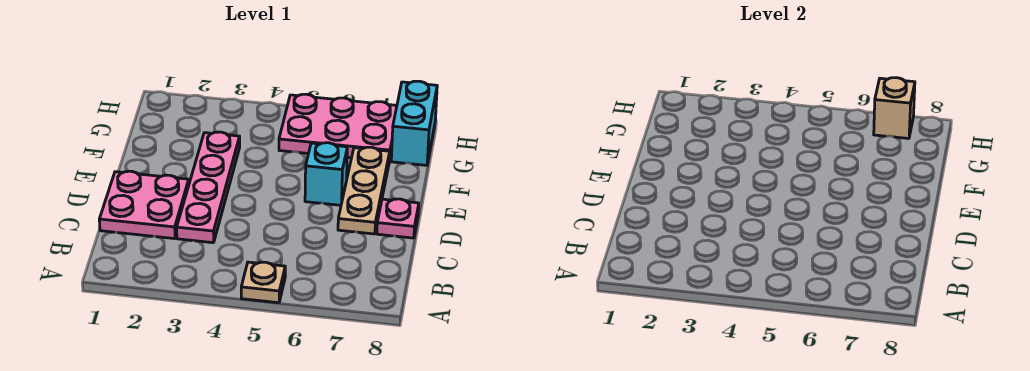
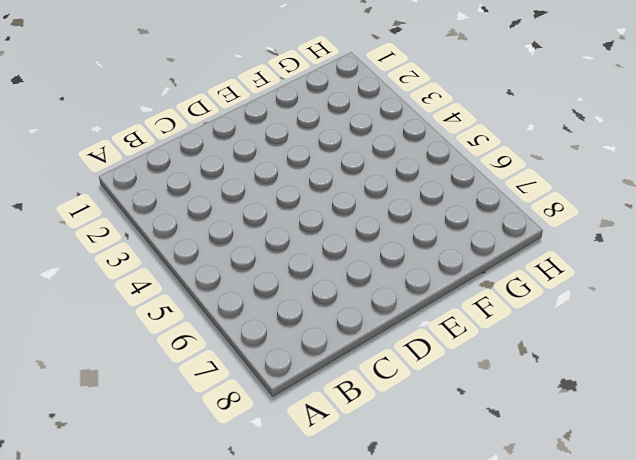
none -> tan 1x1 plate [241,262,285,303]
none -> pink 2x2 plate [99,171,189,239]

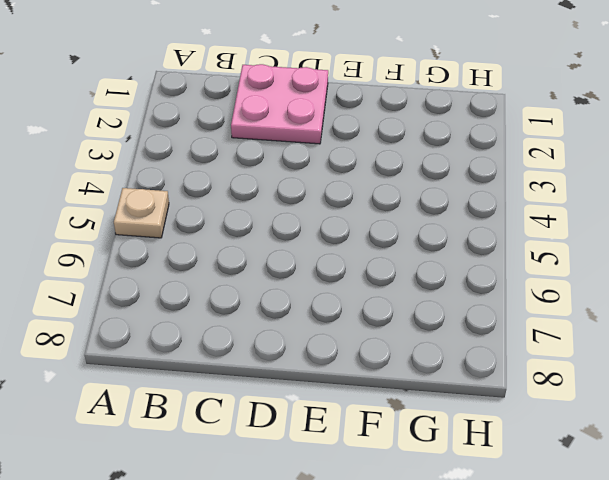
none -> pink 1x4 plate [177,132,240,243]
none -> tan 1x3 plate [338,147,390,234]

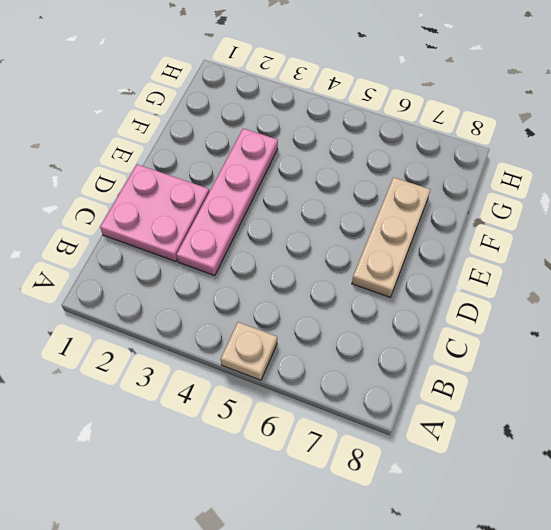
none -> pink 1x1 plate [377,199,419,238]
none -> cyan 1x1 brick [305,143,347,205]

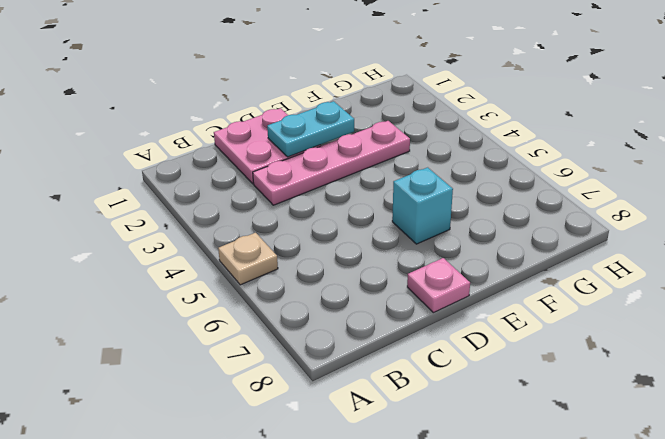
cyan 1x2 plate [267,101,354,157] -> none
none -> tan 1x3 plate [338,147,390,234]
none -> pink 2x3 plate [279,94,397,161]

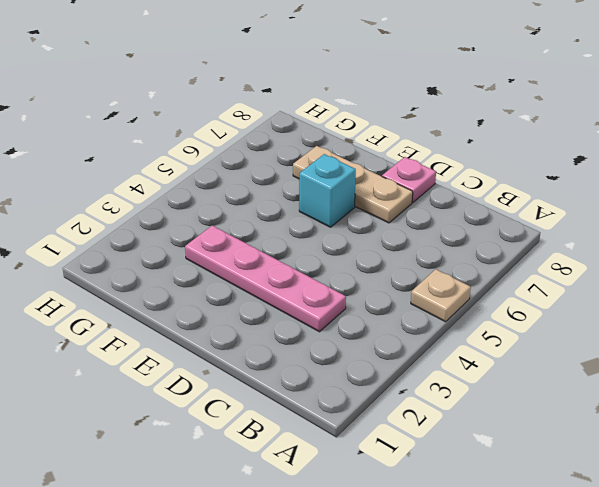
none -> pink 2x2 plate [99,171,189,239]
none -> pink 2x3 plate [279,94,397,161]

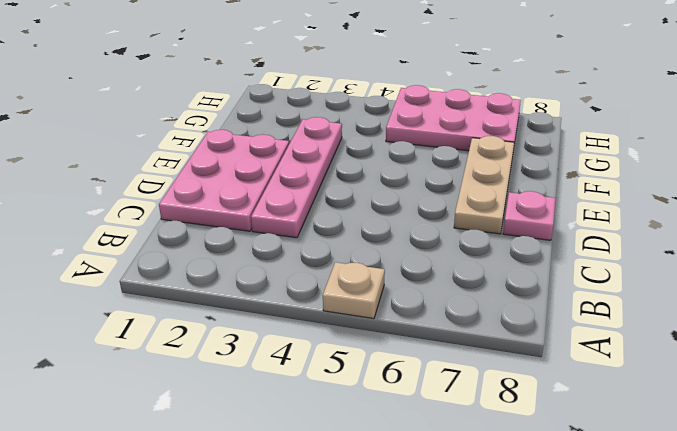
pink 2x3 plate [159,130,289,231] -> pink 2x2 plate [99,171,189,239]
none -> cyan 1x1 brick [305,143,347,205]
none -> cyan 1x2 brick [391,81,437,165]

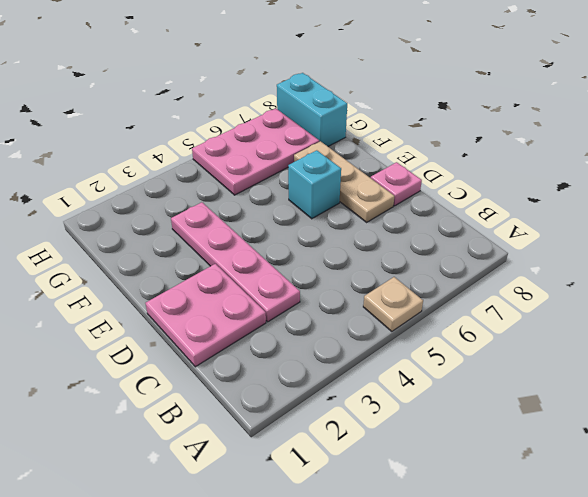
none -> tan 1x1 brick [874,78,915,139]

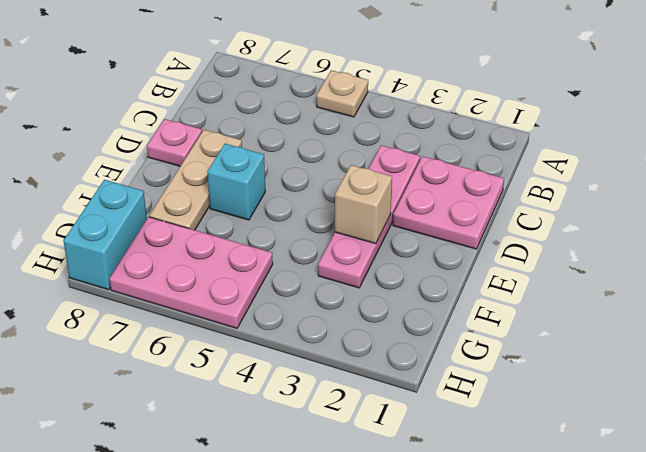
tan 1x1 brick [335,165,392,244] -> tan 1x1 brick moved to [874,78,915,139]

